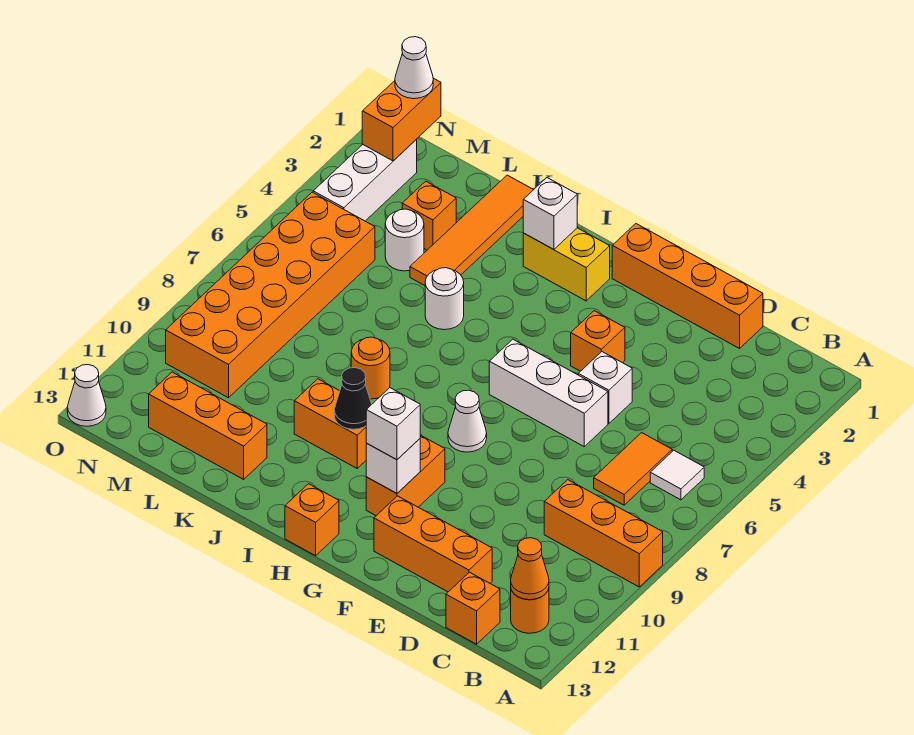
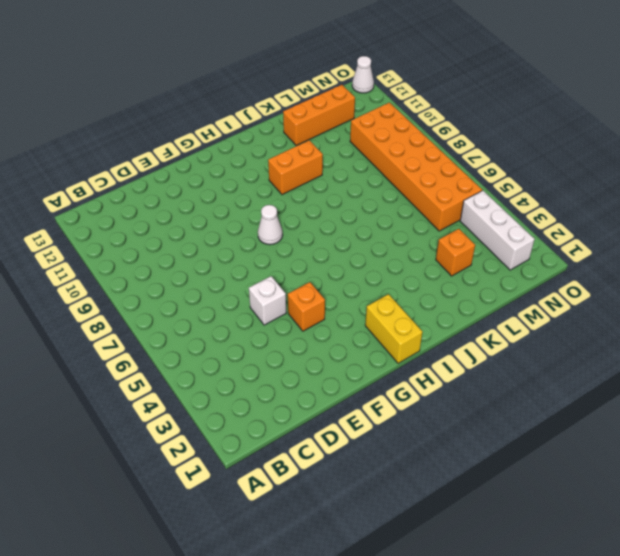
yellow 1x2 brick [365,294,422,363] -> yellow 1x2 brick turned to [523,228,610,301]
none -> orange 1x3 brick [544,480,663,587]
none -> white 1x1 tile [650,450,704,500]
none -> orange 1x1 round brick [511,588,549,633]
none -> orange 1x2 tile [594,433,672,505]

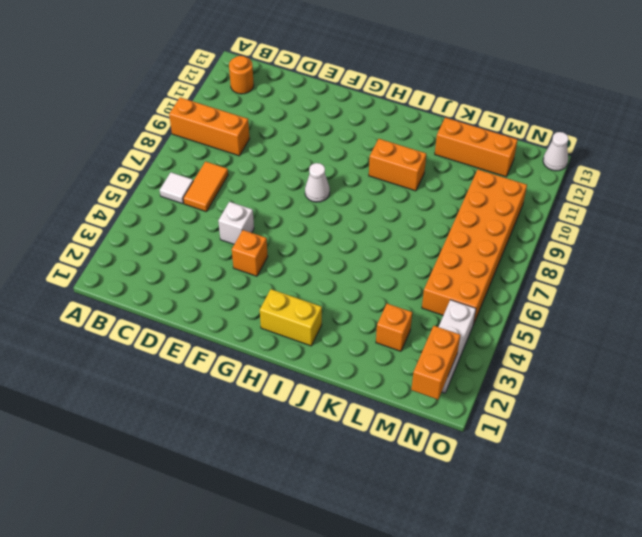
none -> orange 1x1 brick [446,572,500,644]
none -> orange 1x4 brick [612,224,763,349]
none -> orange 1x3 brick [374,496,492,592]
none -> white 1x3 brick [489,339,608,447]

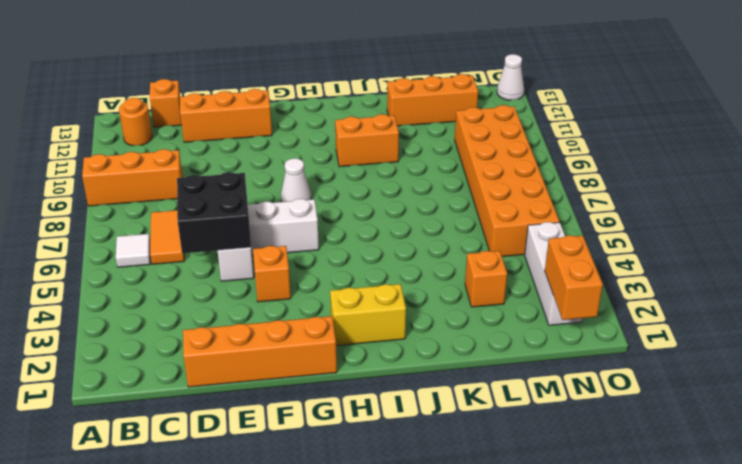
black 2x2 brick [177,172,251,253] -> none
none -> orange 1x2 brick [366,435,445,516]
none -> orange 1x1 brick [285,484,339,556]
none -> white 1x1 round brick [425,268,464,330]
none -> orange 1x1 round brick [351,337,390,399]

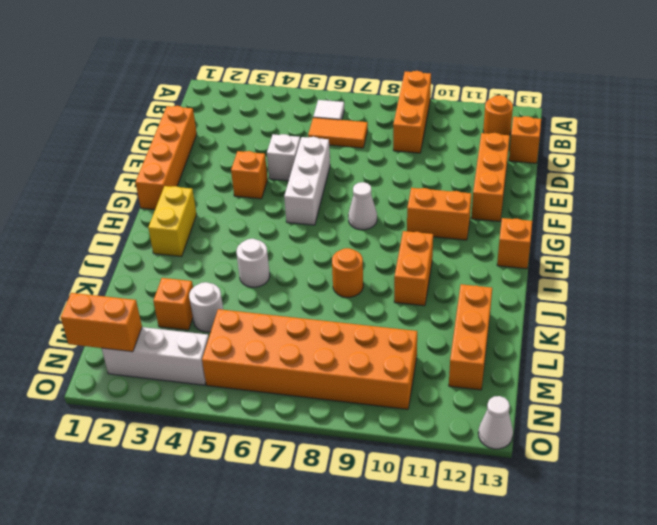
none -> orange 1x4 tile [410,175,533,286]
none -> orange 1x1 cone [511,538,549,600]
none -> white 1x1 brick [366,439,420,493]
none -> white 1x1 brick [523,178,577,249]

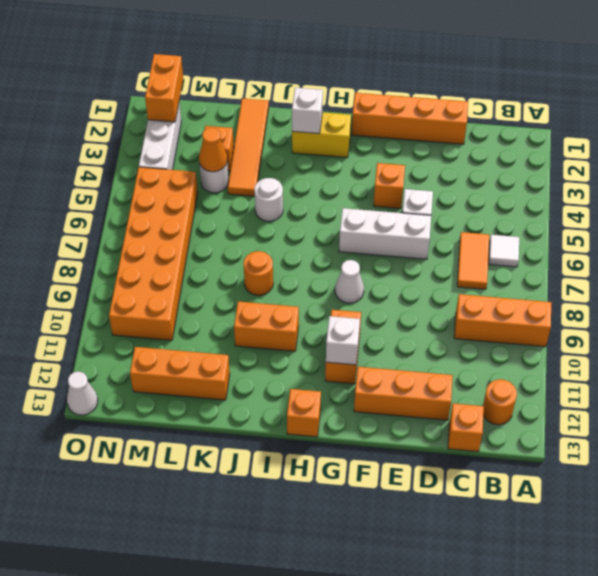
orange 1x1 cone [199,128,227,172] -> orange 1x1 cone moved to [511,538,549,600]
none -> black 1x1 cone [334,368,372,429]
none -> white 1x1 brick [366,388,420,460]
none -> white 1x1 cone [395,37,433,99]

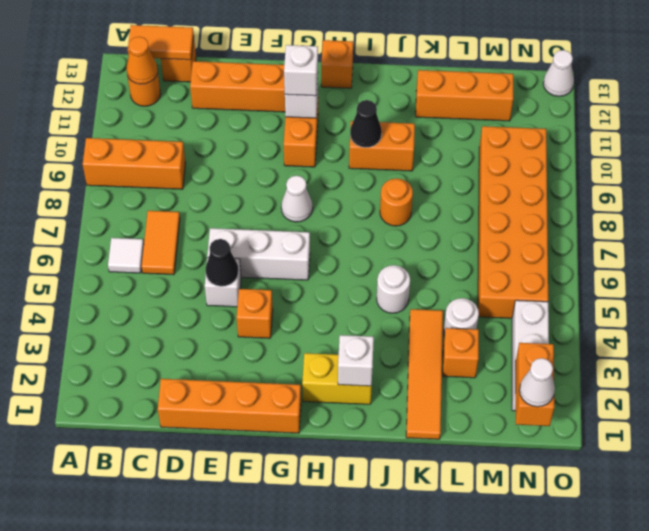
orange 1x2 tile [128,25,194,60] -> none
black 1x1 cone [206,239,239,286] -> none

